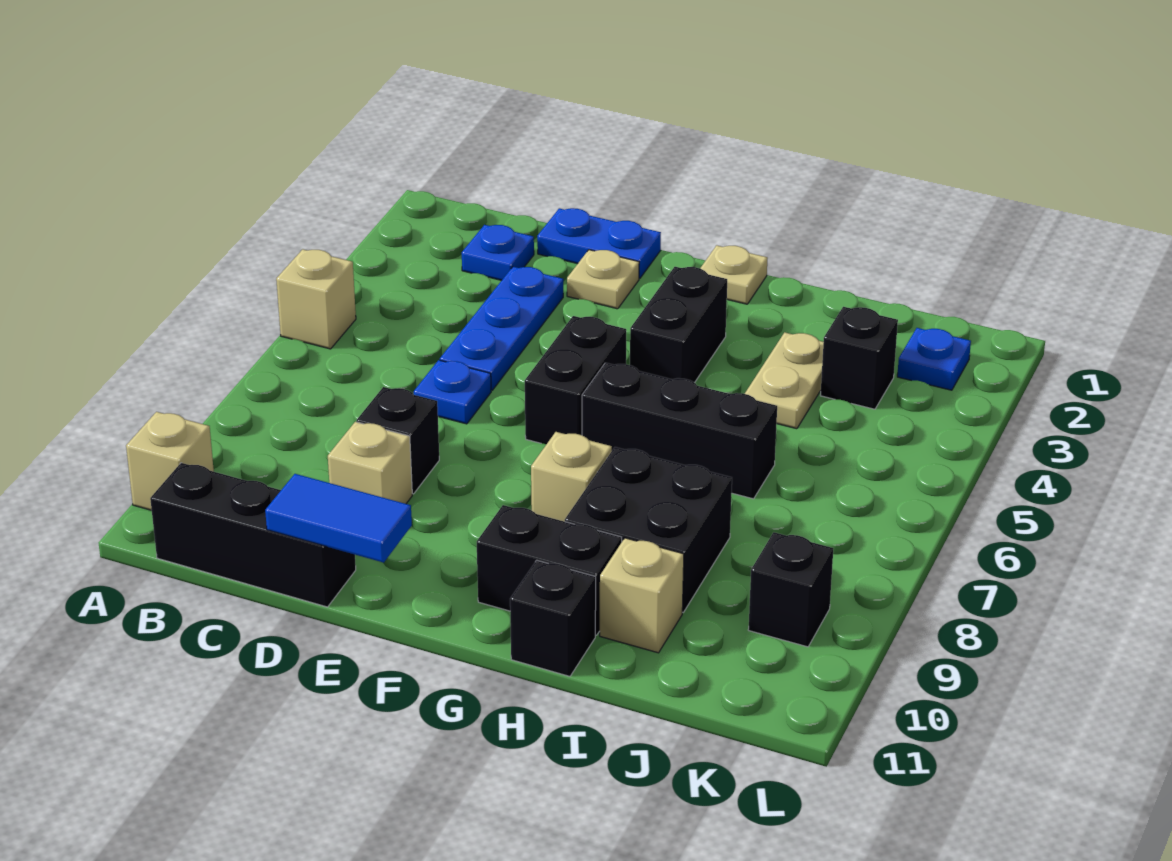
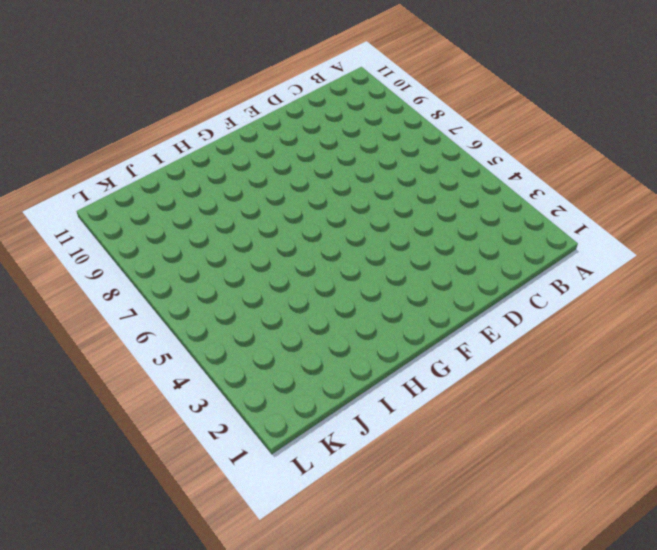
none -> tan 1x1 brick [276,249,356,349]
none -> tan 1x1 brick [126,412,214,510]
none -> black 1x3 brick [150,463,356,607]

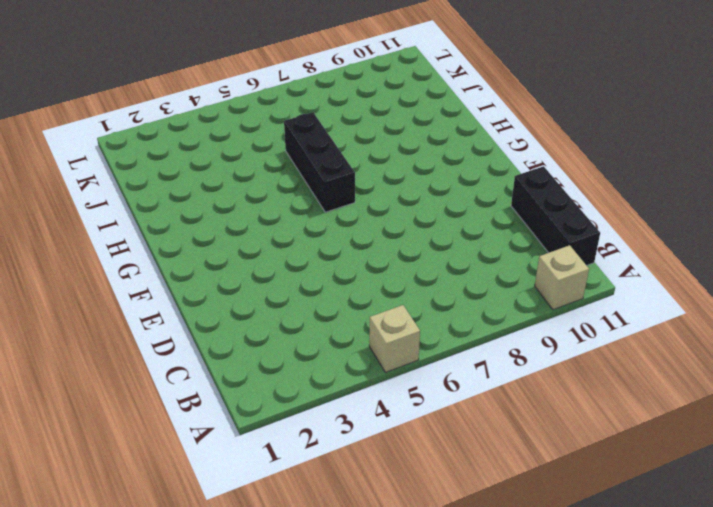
none -> blue 1x1 plate [462,225,534,280]
none -> blue 1x2 plate [537,208,661,278]
none -> blue 1x3 plate [440,267,563,390]

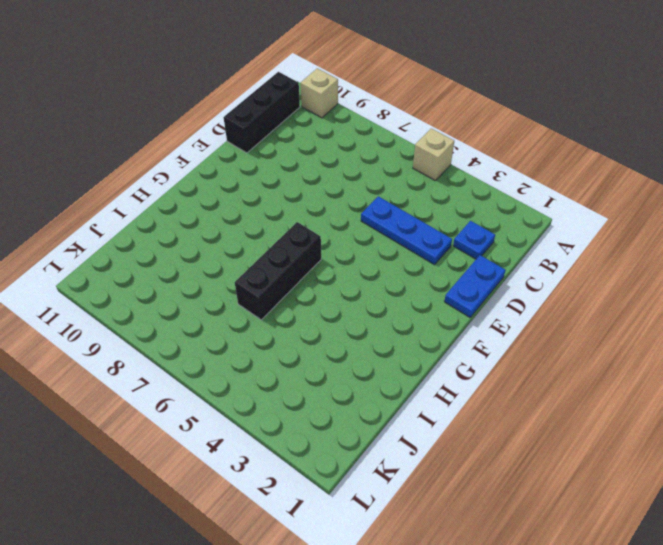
none -> blue 1x1 plate [414,360,491,424]
none -> black 1x1 brick [357,387,439,494]
none -> tan 1x1 brick [328,422,412,504]

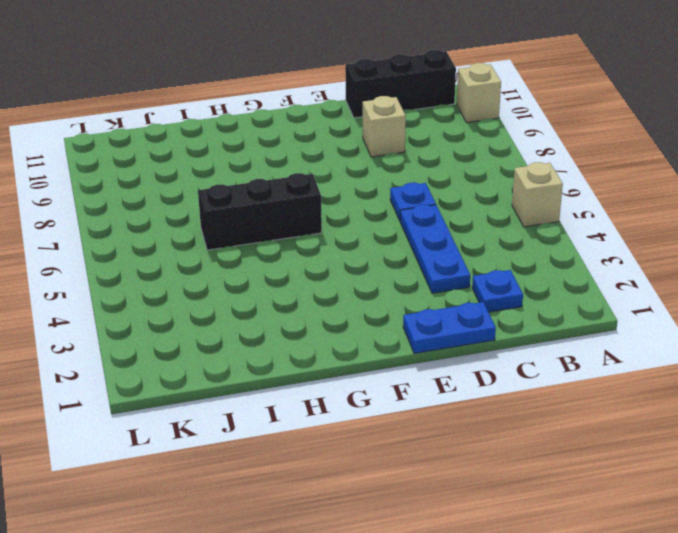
none -> black 1x1 brick [357,387,439,494]
none -> tan 1x1 plate [567,250,639,309]
none -> black 1x2 brick [525,316,626,444]

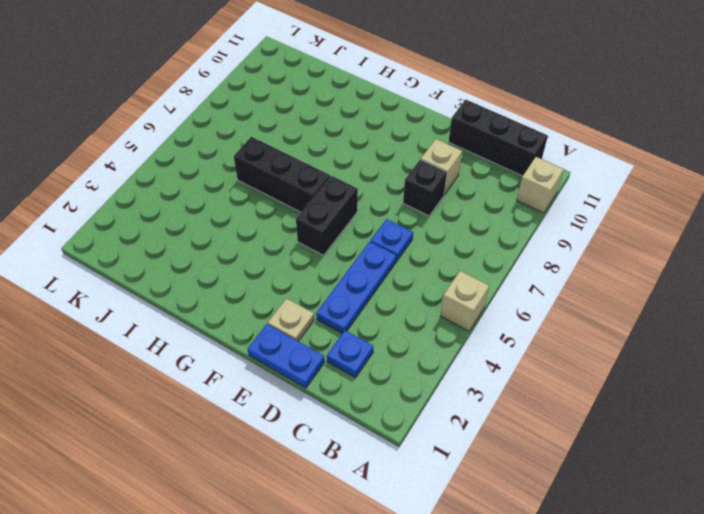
none -> tan 1x1 plate [700,245,768,304]
none -> black 1x2 brick [630,267,727,383]
none -> tan 1x1 brick [531,432,612,521]

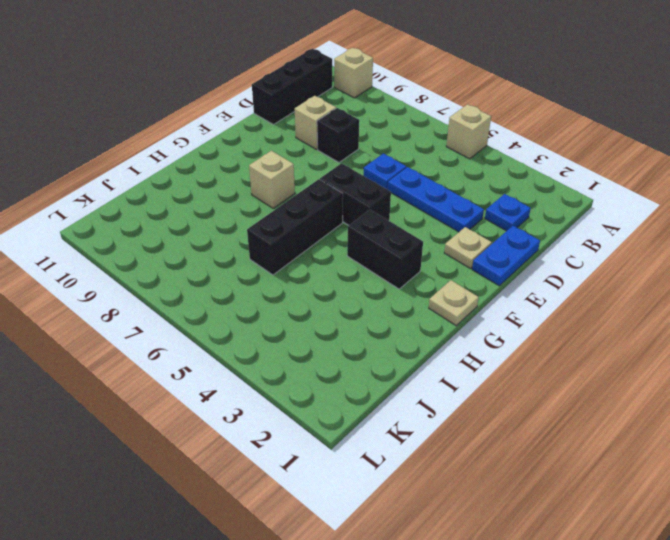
none -> black 1x2 brick [477,505,622,635]
none -> black 2x2 brick [565,447,732,612]
none -> black 1x1 brick [510,560,596,676]

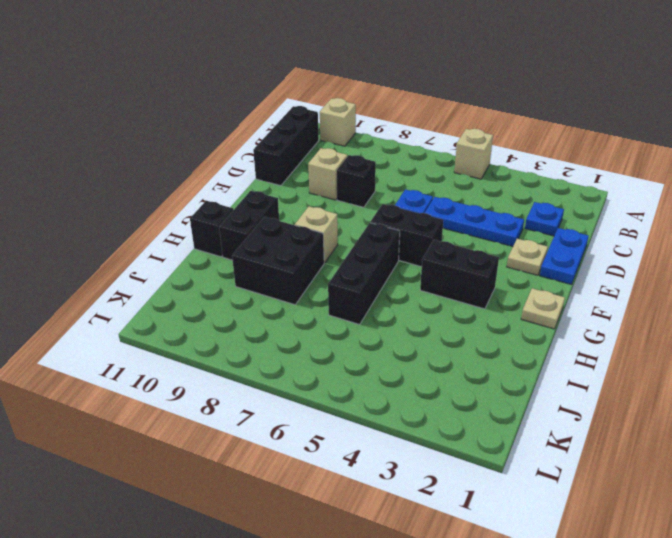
none -> tan 1x2 plate [745,332,824,429]
none -> tan 1x1 brick [600,538,684,653]
none -> black 1x1 brick [820,307,898,409]

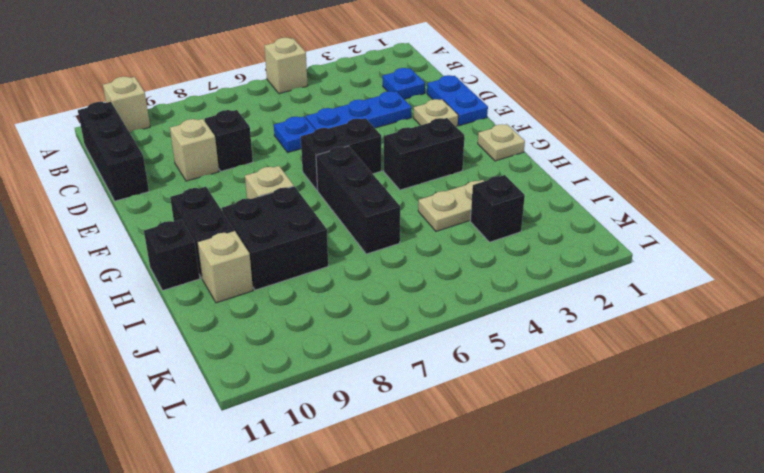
none -> blue 1x1 plate [897,328,971,390]
none -> black 1x1 brick [748,532,833,647]
none -> blue 1x2 tile [265,474,412,562]

